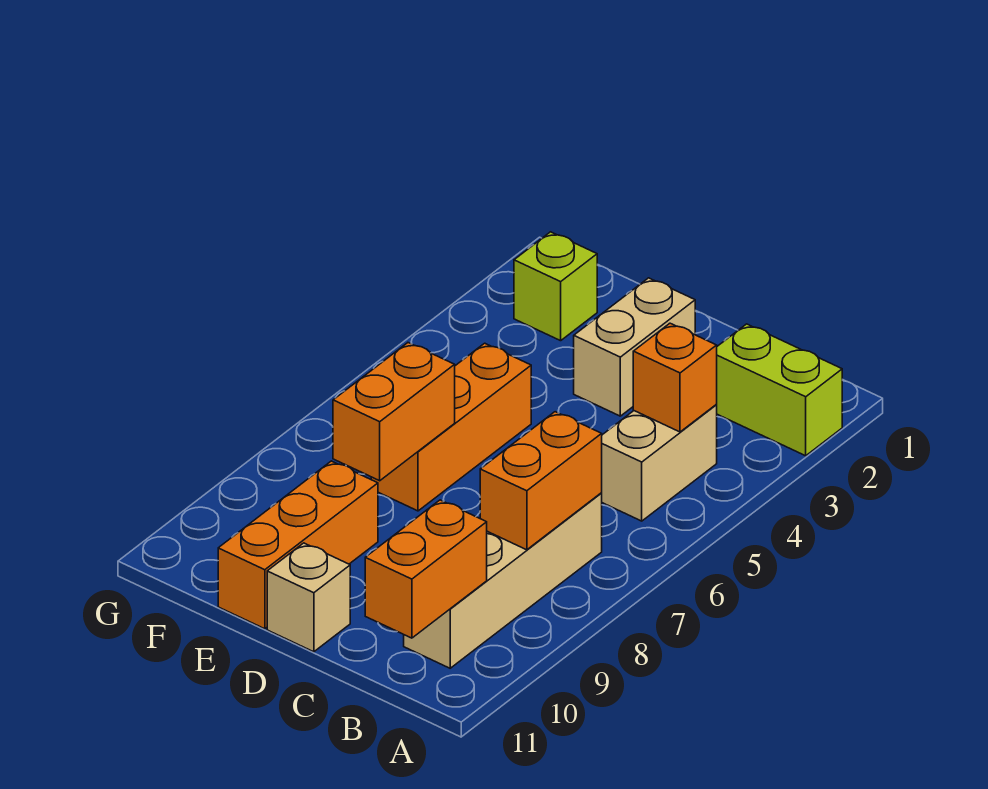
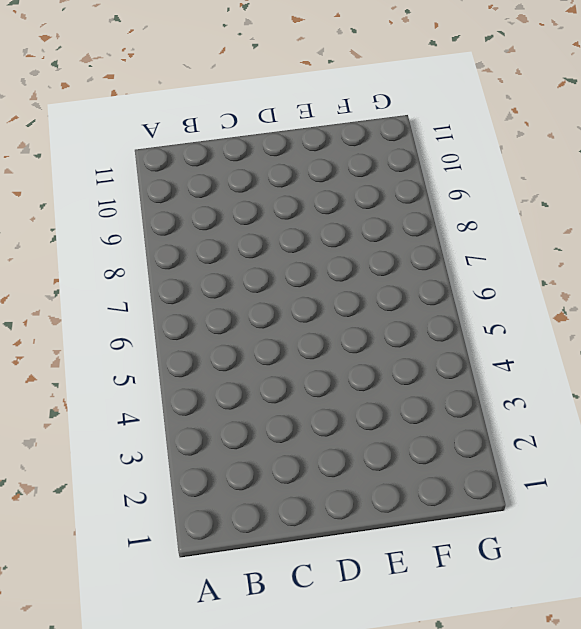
none -> lime 1x2 brick [716,324,842,456]
none -> tan 1x2 brick [602,405,717,521]
none -> tan 1x4 brick [404,493,602,668]

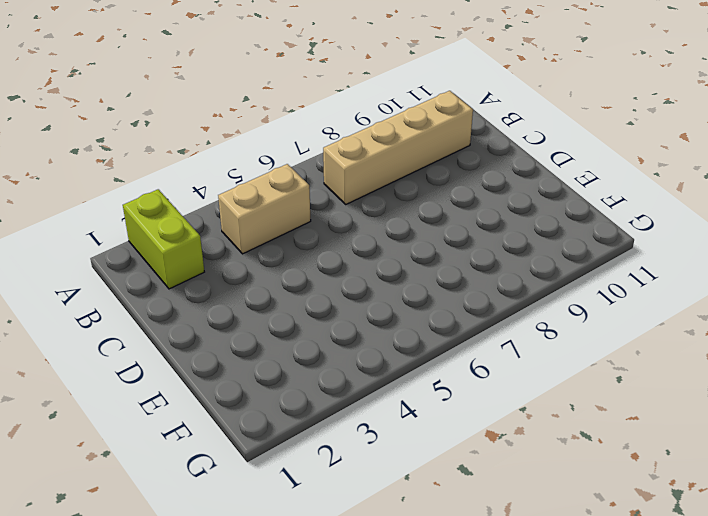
none -> tan 1x2 brick [574,278,695,416]
none -> tan 1x1 brick [267,543,350,652]
none -> orange 1x3 brick [371,343,531,511]

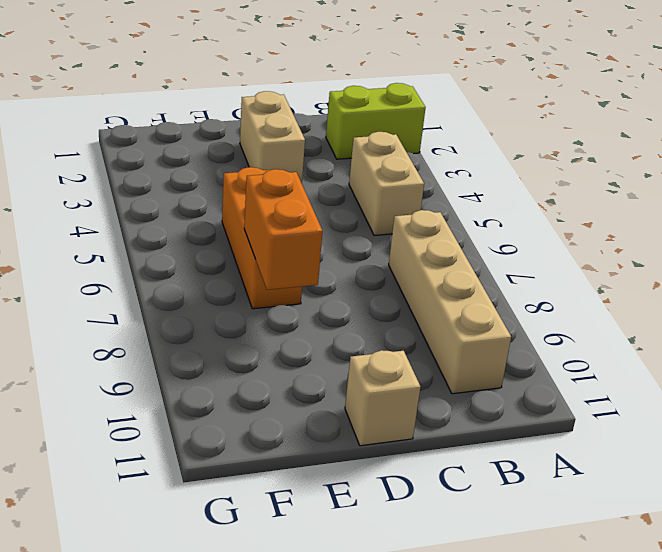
none -> orange 1x3 brick [218,461,378,629]
none -> lime 1x1 brick [514,232,597,341]
none -> orange 1x1 brick [633,323,717,432]

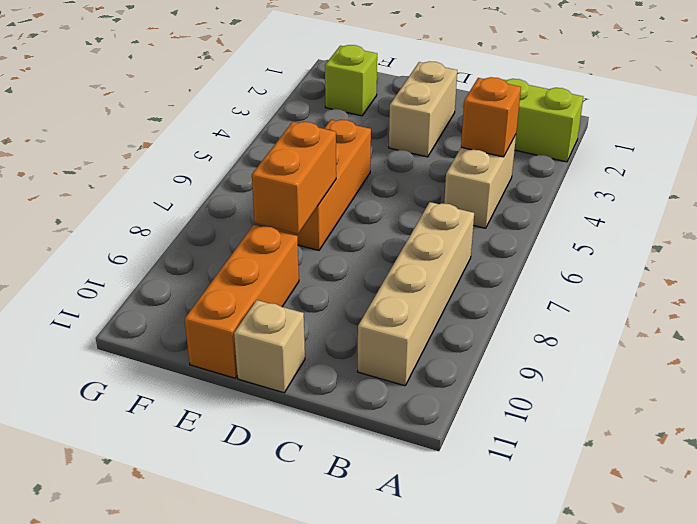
none -> orange 1x2 brick [480,412,602,550]
none -> orange 1x2 brick [365,500,487,638]

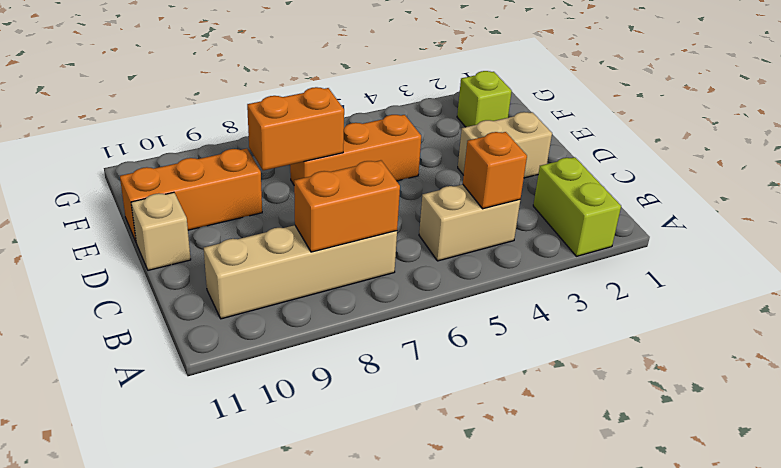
none -> orange 1x2 brick [365,500,487,638]

